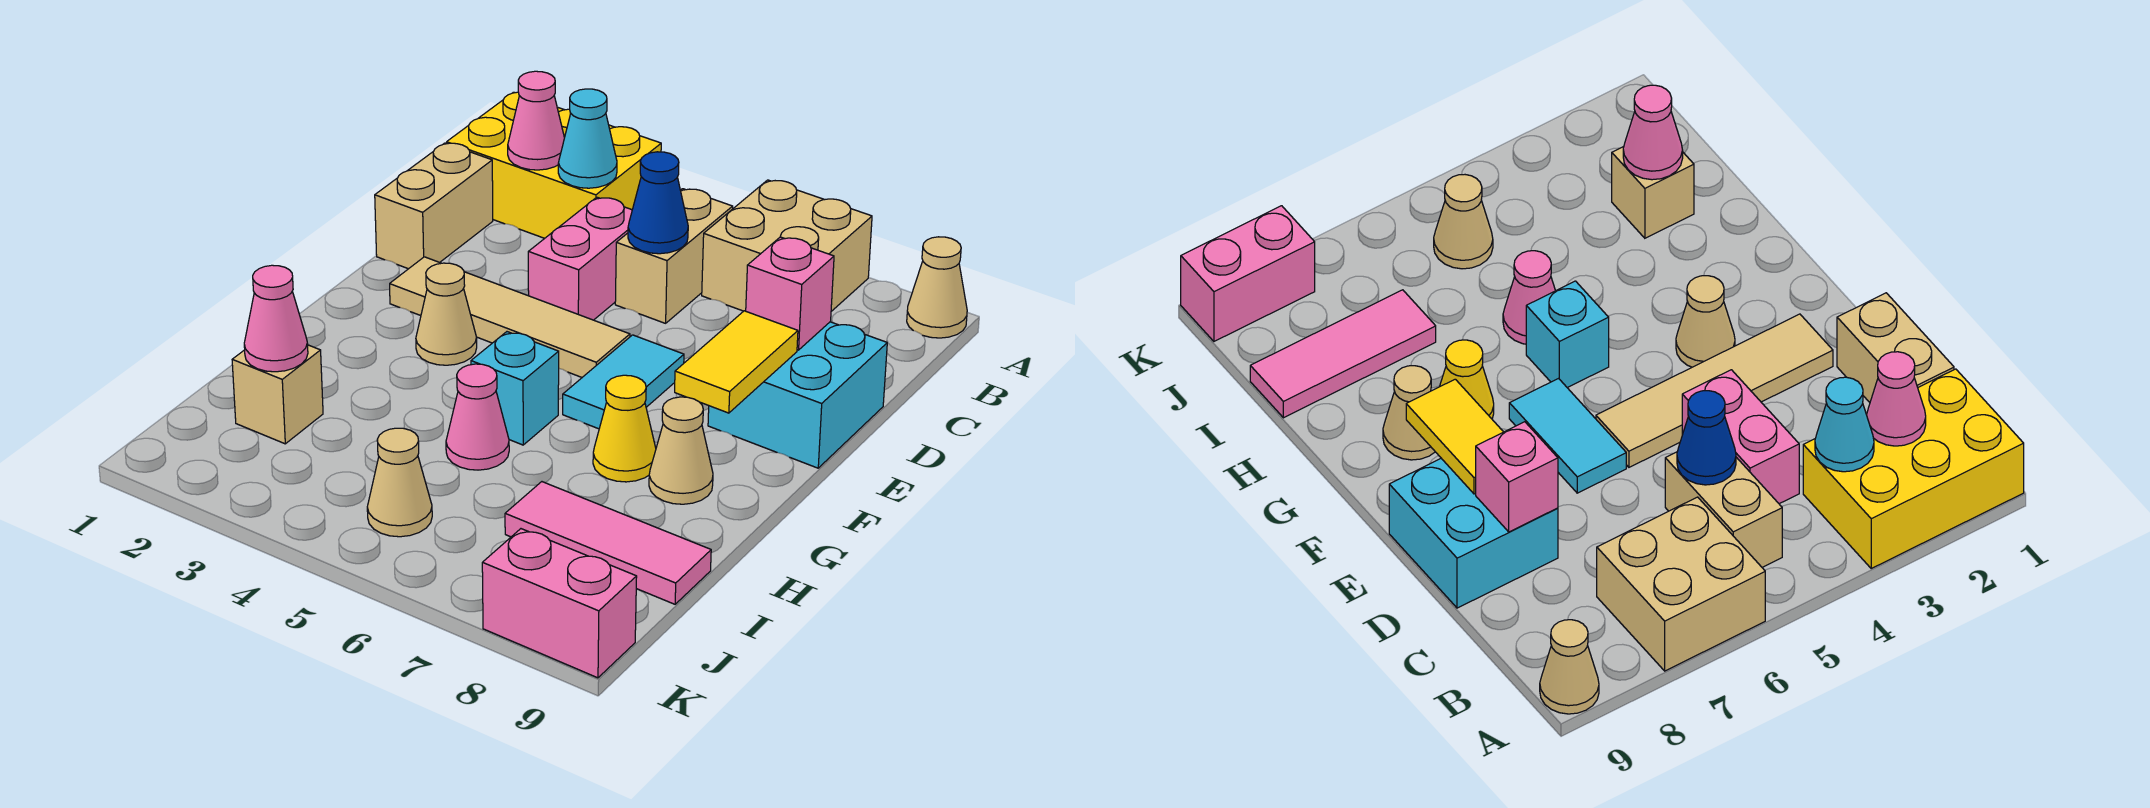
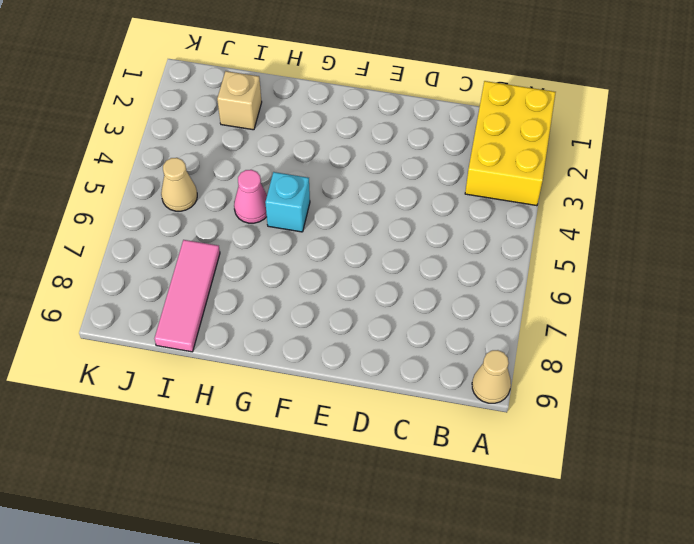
none -> tan 2x2 brick [702,180,872,311]
none -> tan 1x2 brick [615,189,733,323]
none -> tan 1x2 brick [375,143,493,269]

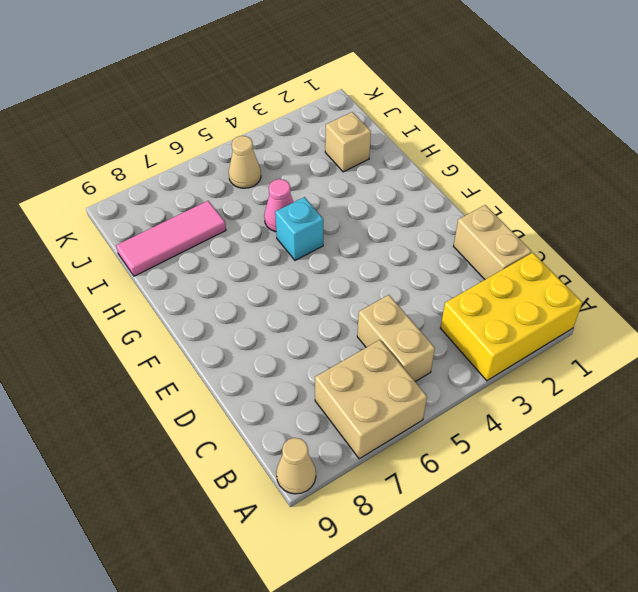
none -> pink 1x2 brick [528,197,632,320]
none -> cyan 2x2 brick [708,322,887,468]
none -> tan 1x4 tile [390,257,630,377]

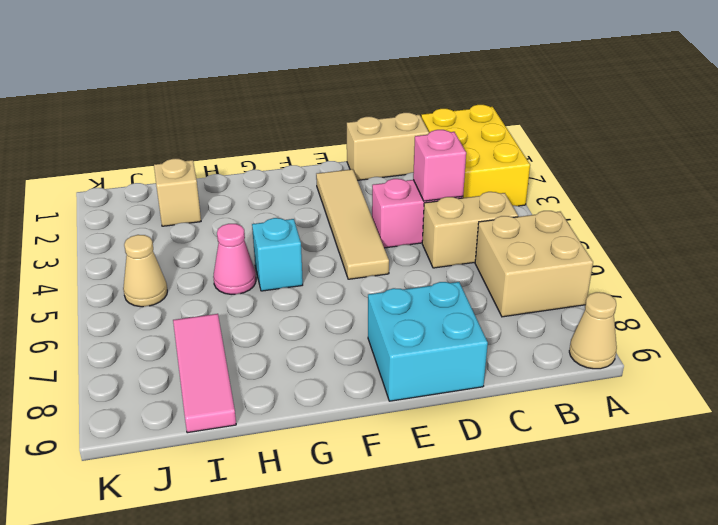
pink 1x1 brick [413,130,466,201] -> pink 1x1 brick moved to [746,237,834,350]
none -> cyan 1x2 tile [563,335,684,429]
none -> tan 1x1 cone [416,263,477,365]
none -> yellow 1x1 cone [593,375,656,482]

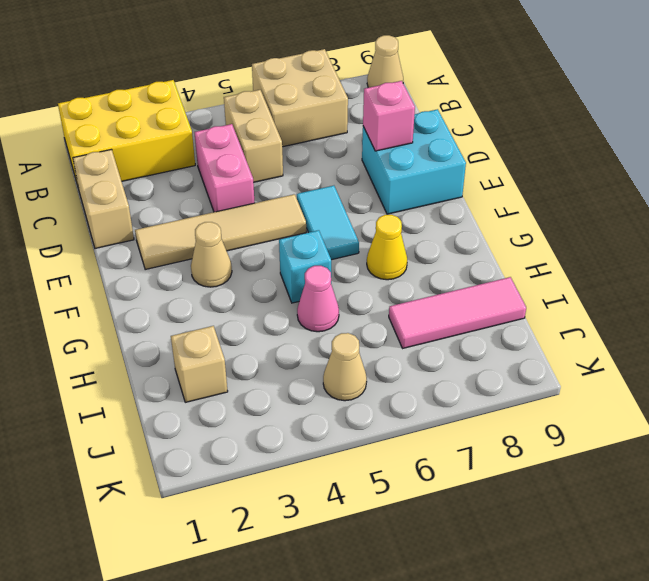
none -> tan 1x1 cone [649,397,713,504]
none -> pink 1x2 brick [482,529,637,678]
none -> pink 1x1 cone [508,71,564,170]

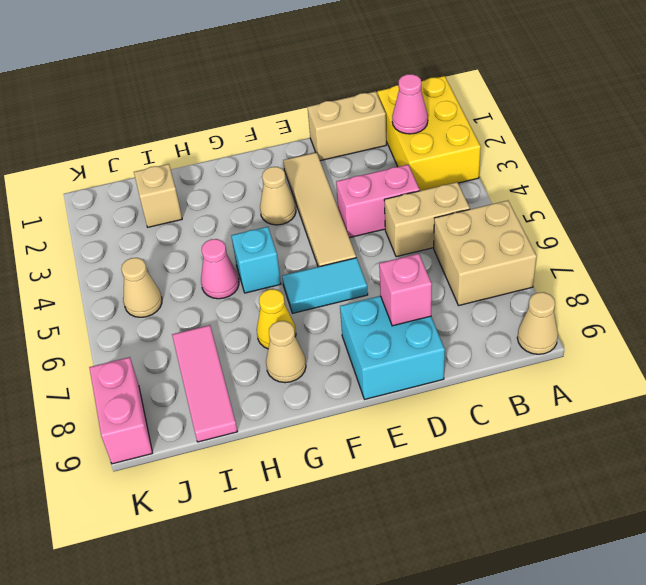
none -> cyan 1x1 cone [558,89,617,188]
none -> blue 1x1 cone [628,152,688,254]
none -> yellow 1x2 tile [675,311,798,413]

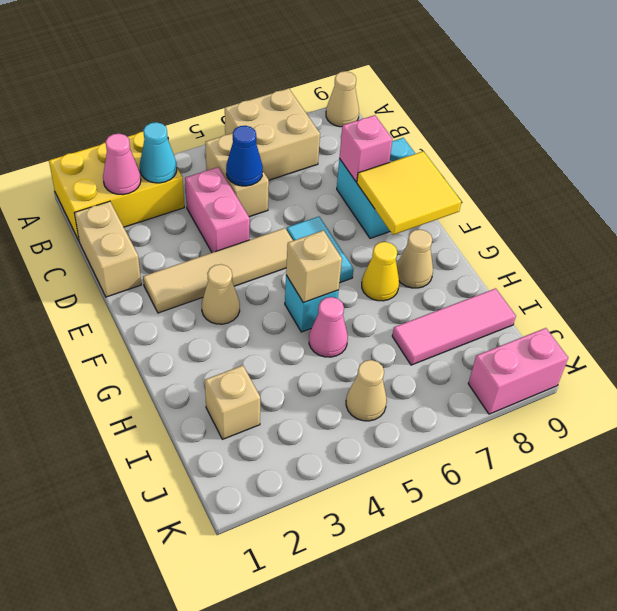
yellow 2x2 tile [357,151,461,235] -> yellow 1x2 tile [675,311,798,413]
tan 1x1 brick [286,230,342,303] -> none
none -> pink 1x1 cone [244,265,308,372]

